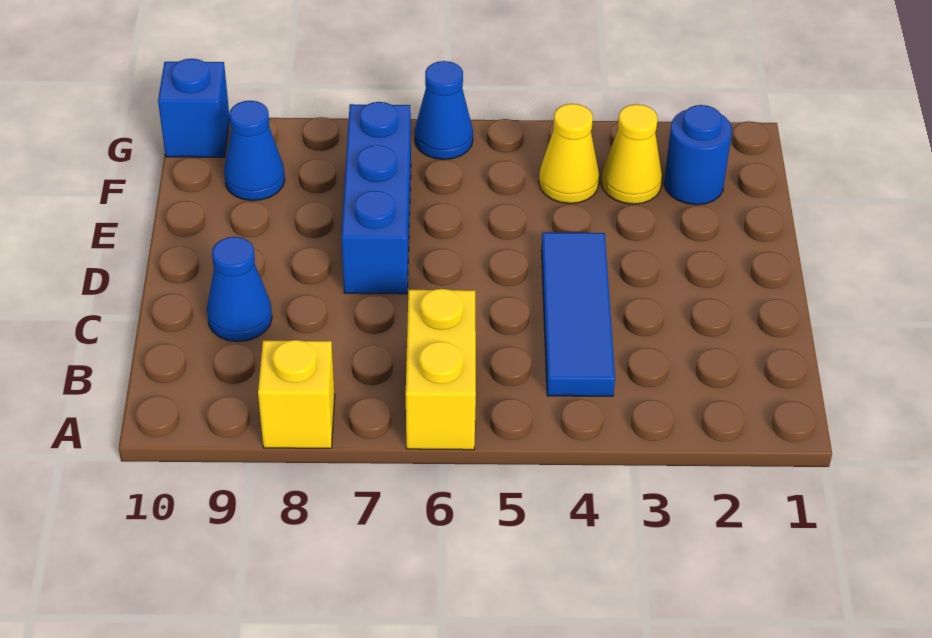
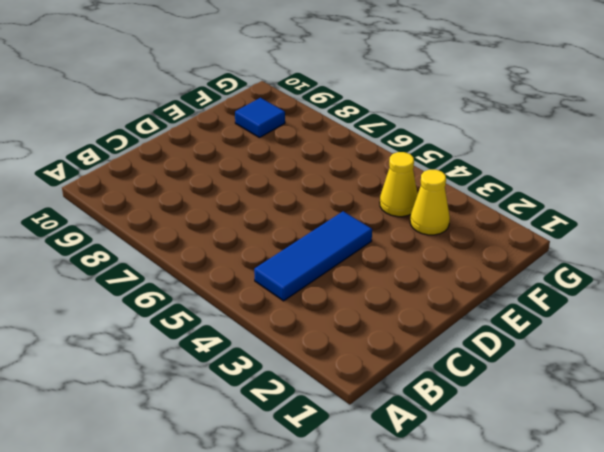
blue 1x1 tile [235,98,285,138] -> blue 1x1 cone [224,101,285,201]
none -> yellow 1x2 brick [406,289,476,450]
none -> yellow 1x1 brick [258,340,335,448]

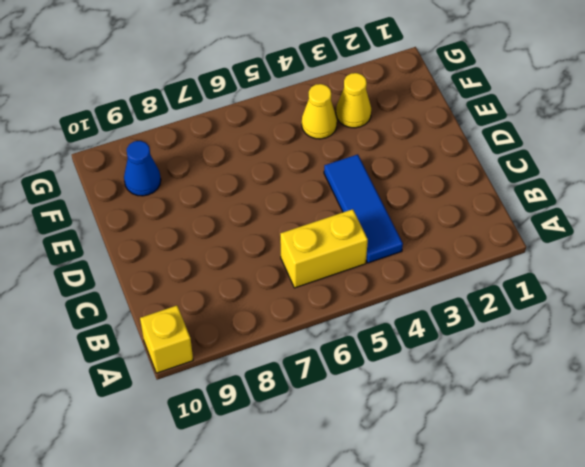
yellow 1x1 brick [140,305,193,373] -> yellow 1x1 brick moved to [258,340,335,448]
yellow 1x2 brick [280,209,368,288] -> yellow 1x2 brick turned to [406,289,476,450]
none -> blue 1x1 cone [207,237,272,342]
none -> blue 1x3 brick [341,102,411,294]

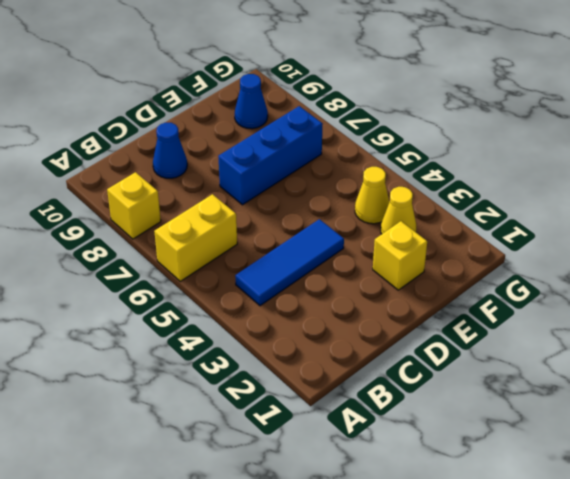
yellow 1x1 brick [373,221,427,290] -> none
none -> blue 1x1 round brick [664,105,732,205]
none -> blue 1x1 cone [414,61,473,160]

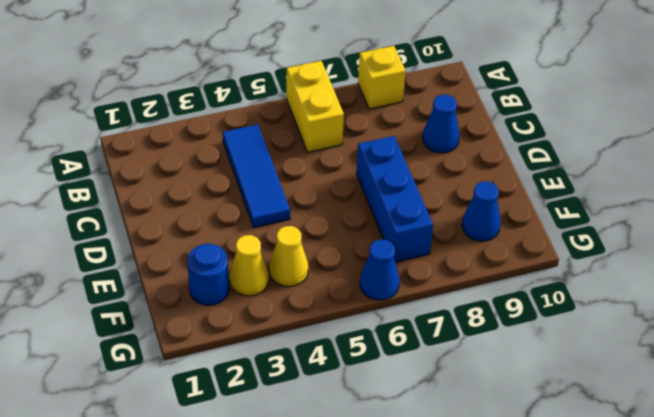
none -> blue 1x1 brick [158,59,230,157]

